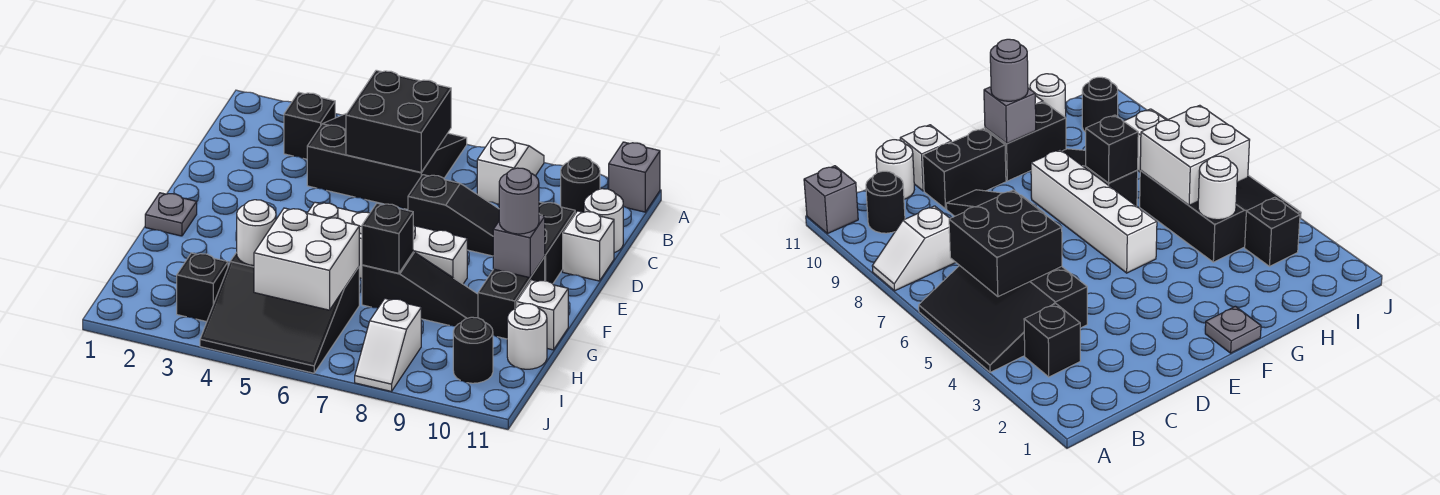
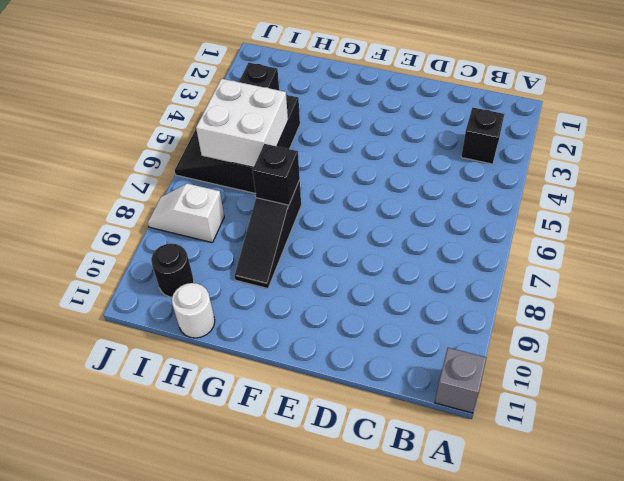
none -> black 3x3 slope [307,113,467,209]
none -> white 1x2 slope [477,137,544,204]
none -> black 1x1 round brick [561,157,600,213]

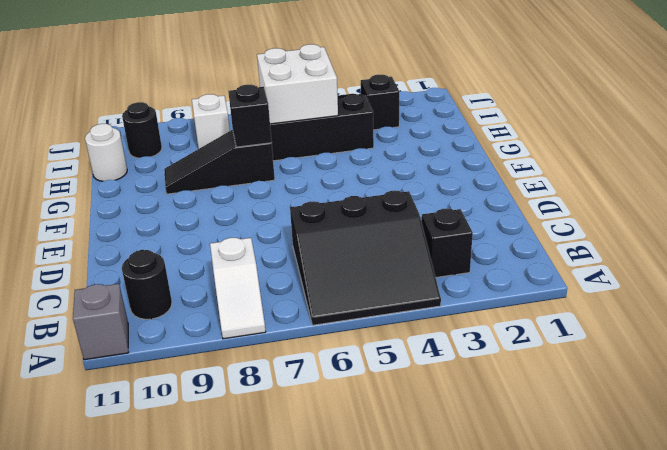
none -> white 1x1 round brick [584,189,623,253]
none -> black 1x3 slope [408,175,499,256]
none -> black 1x2 brick [539,202,575,284]

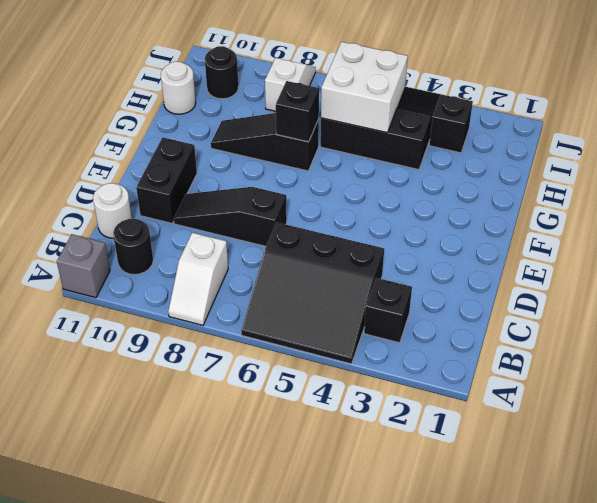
none -> white 1x1 brick [563,211,614,281]
none -> grey 1x1 plate [145,193,197,236]
none -> white 1x4 brick [307,202,467,284]

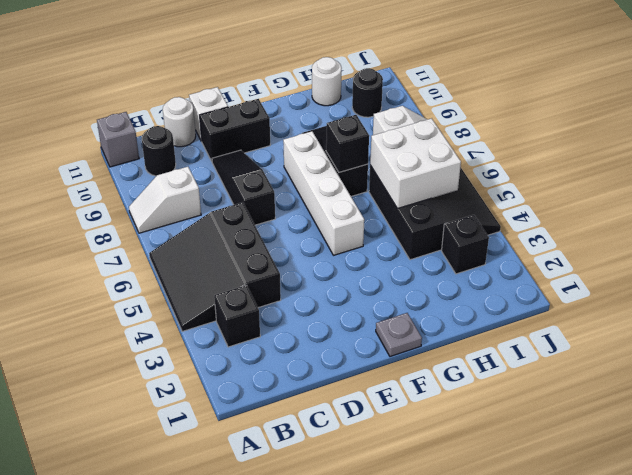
none -> black 1x2 brick [478,257,545,339]
none -> white 1x1 brick [517,280,568,350]
none -> black 2x2 brick [346,70,451,172]

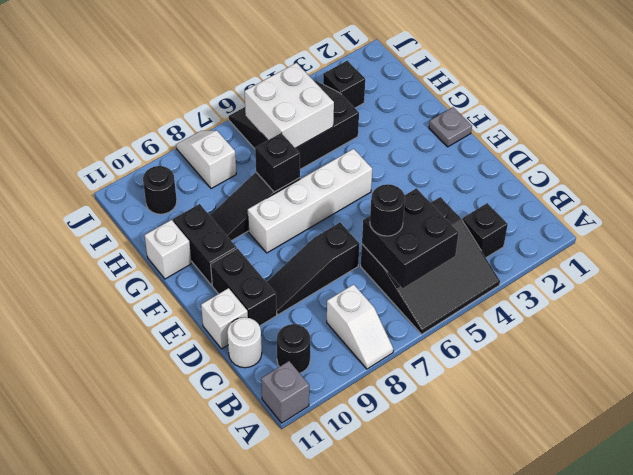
black 1x1 round brick [370,184,405,236] -> none
none -> white 1x1 round brick [507,304,547,369]
none -> grey 1x1 brick [493,215,545,278]
none -> white 1x1 round brick [237,200,276,265]

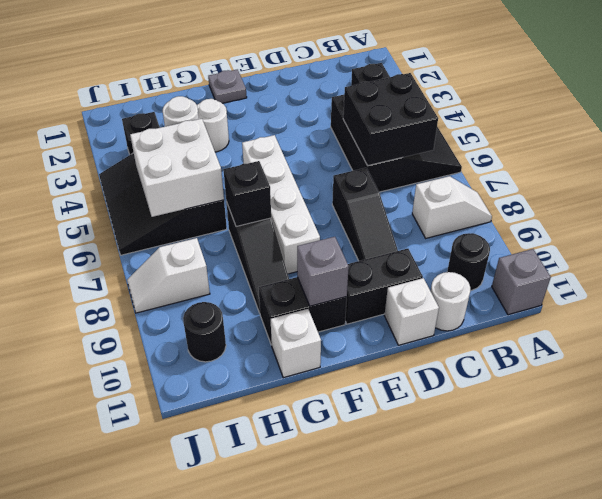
white 1x1 round brick [197,99,229,152] -> white 1x1 round brick moved to [507,304,547,369]
none -> grey 1x1 round brick [499,168,539,234]

